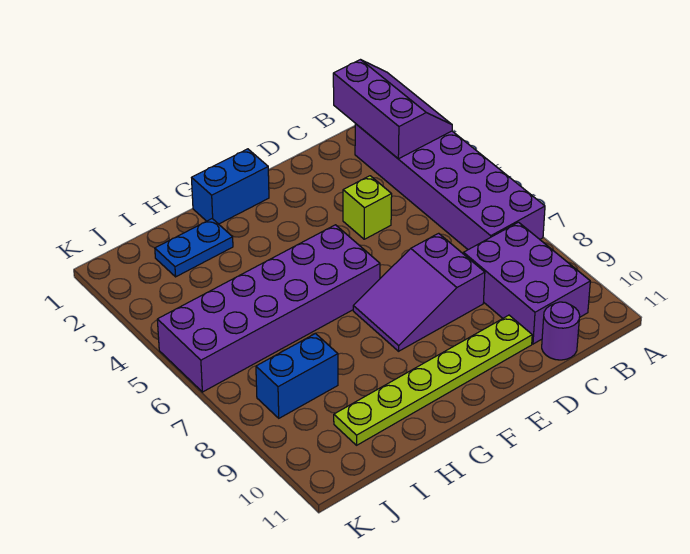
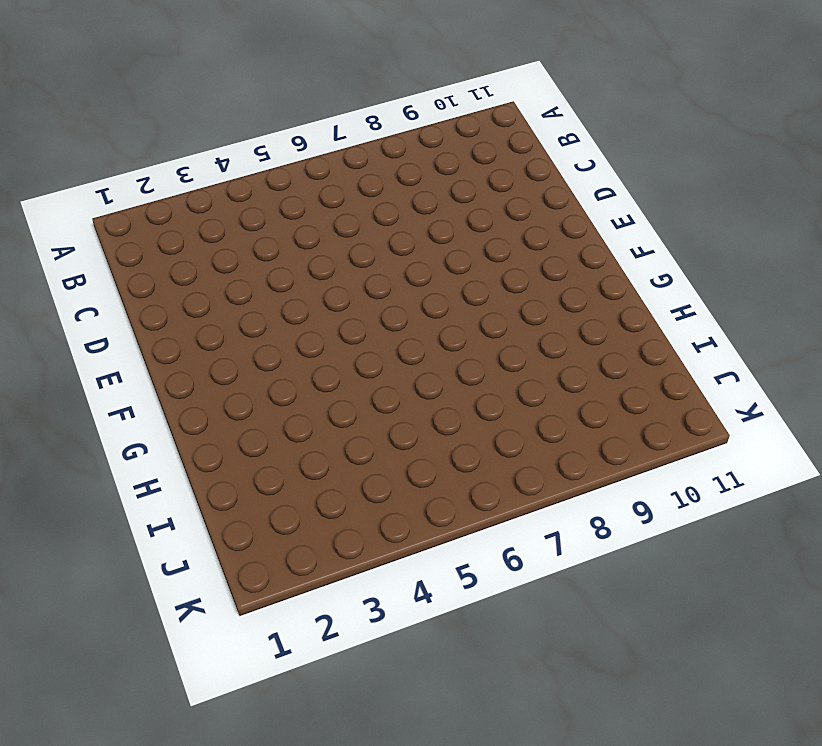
none -> purple 2x6 brick [355,124,545,250]
none -> purple 2x3 brick [464,222,590,344]

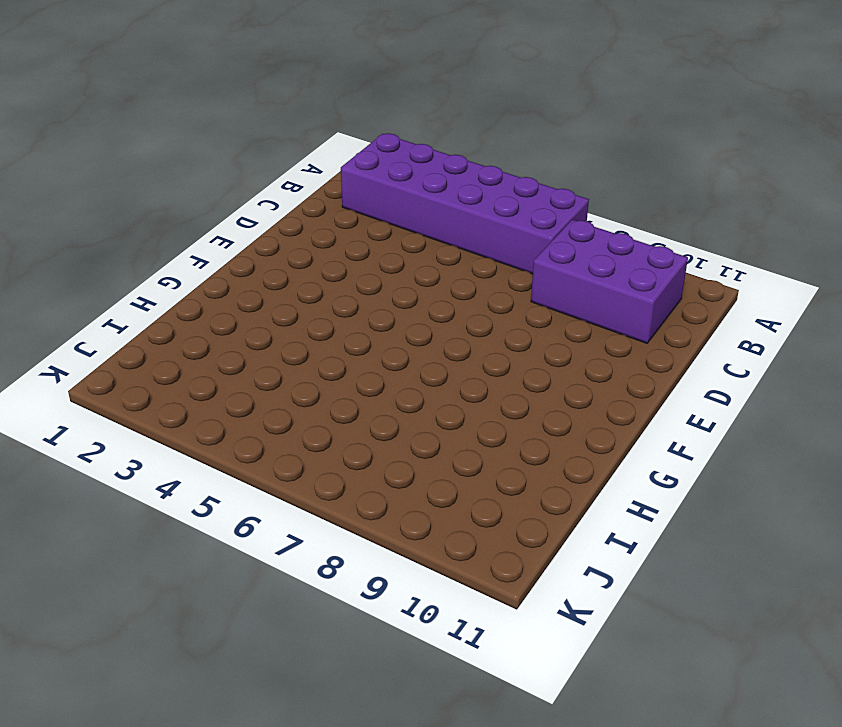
none -> purple 1x1 round brick [542,302,580,360]
none -> lime 1x1 brick [343,176,392,239]

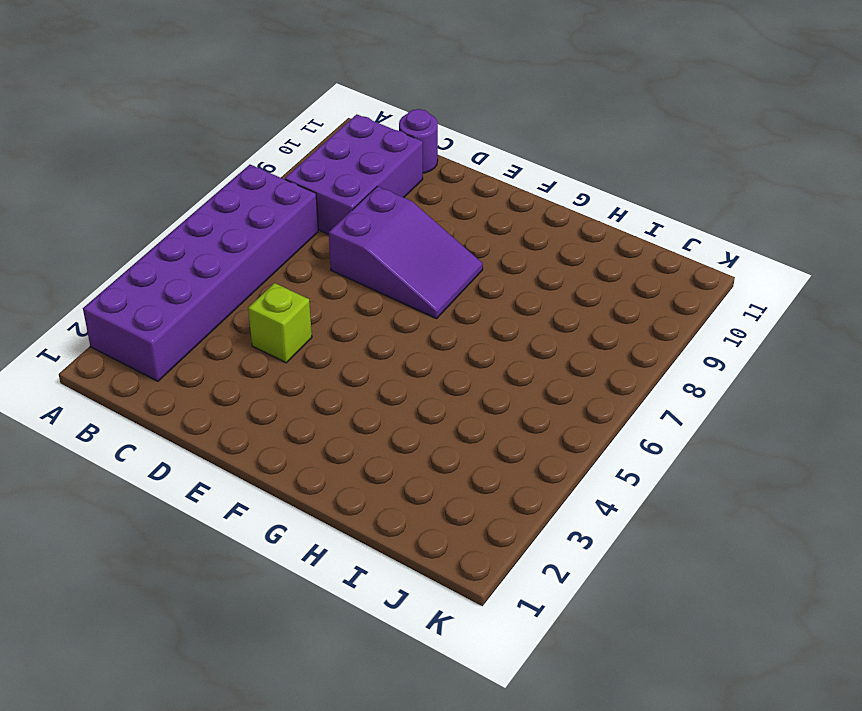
none -> lime 1x6 plate [334,315,532,445]
none -> blue 1x2 brick [192,149,269,224]

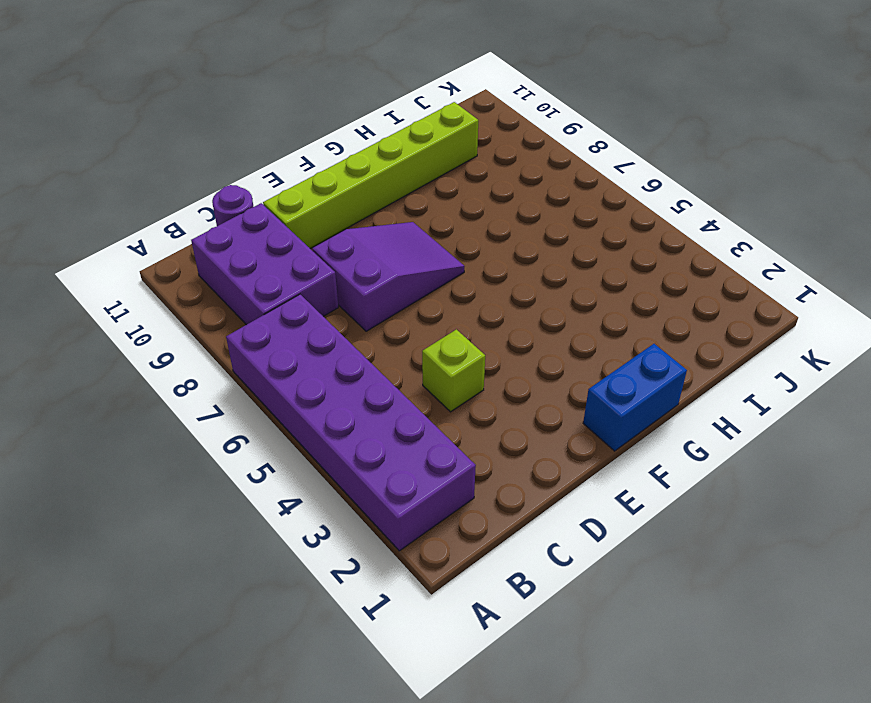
lime 1x6 brick [263,102,478,248] -> lime 1x6 plate [334,315,532,445]
none -> purple 2x6 brick [157,225,380,392]
none -> blue 1x2 plate [155,219,233,277]

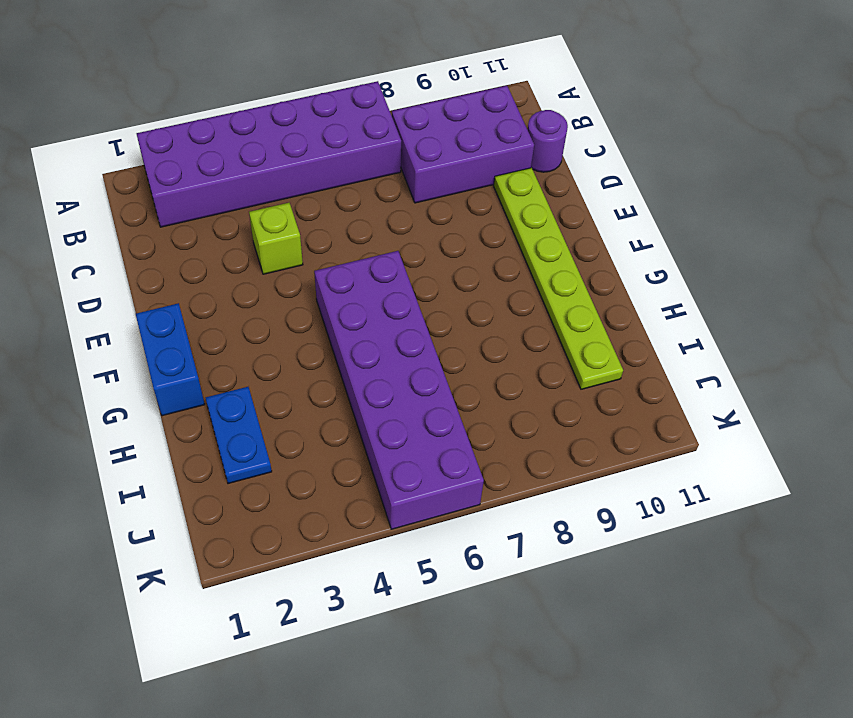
none -> purple 2x3 slope [353,233,485,351]
none -> blue 1x2 brick [256,333,338,418]

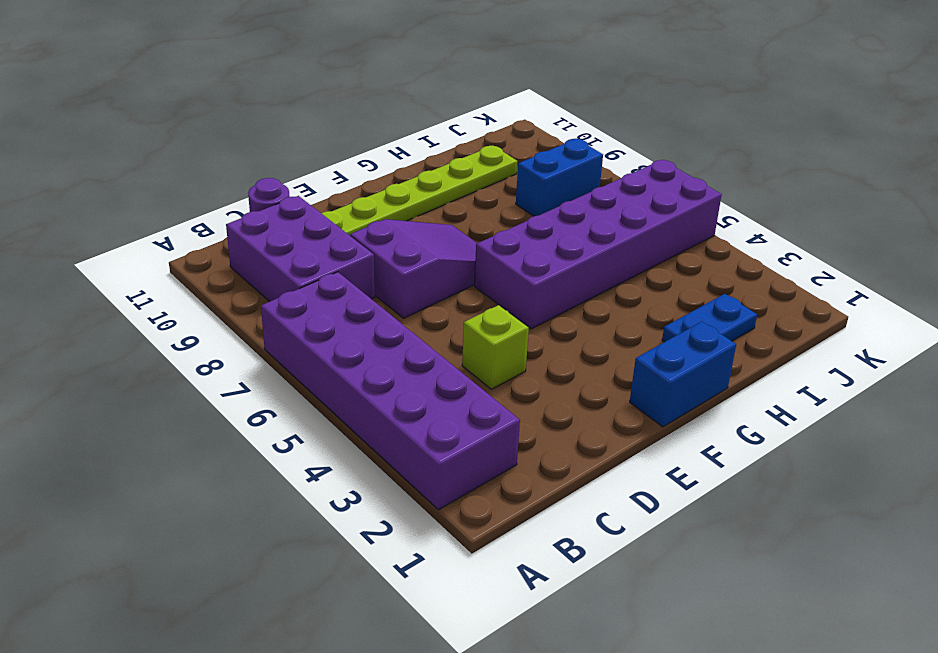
none -> purple 2x3 slope [333,60,452,159]

